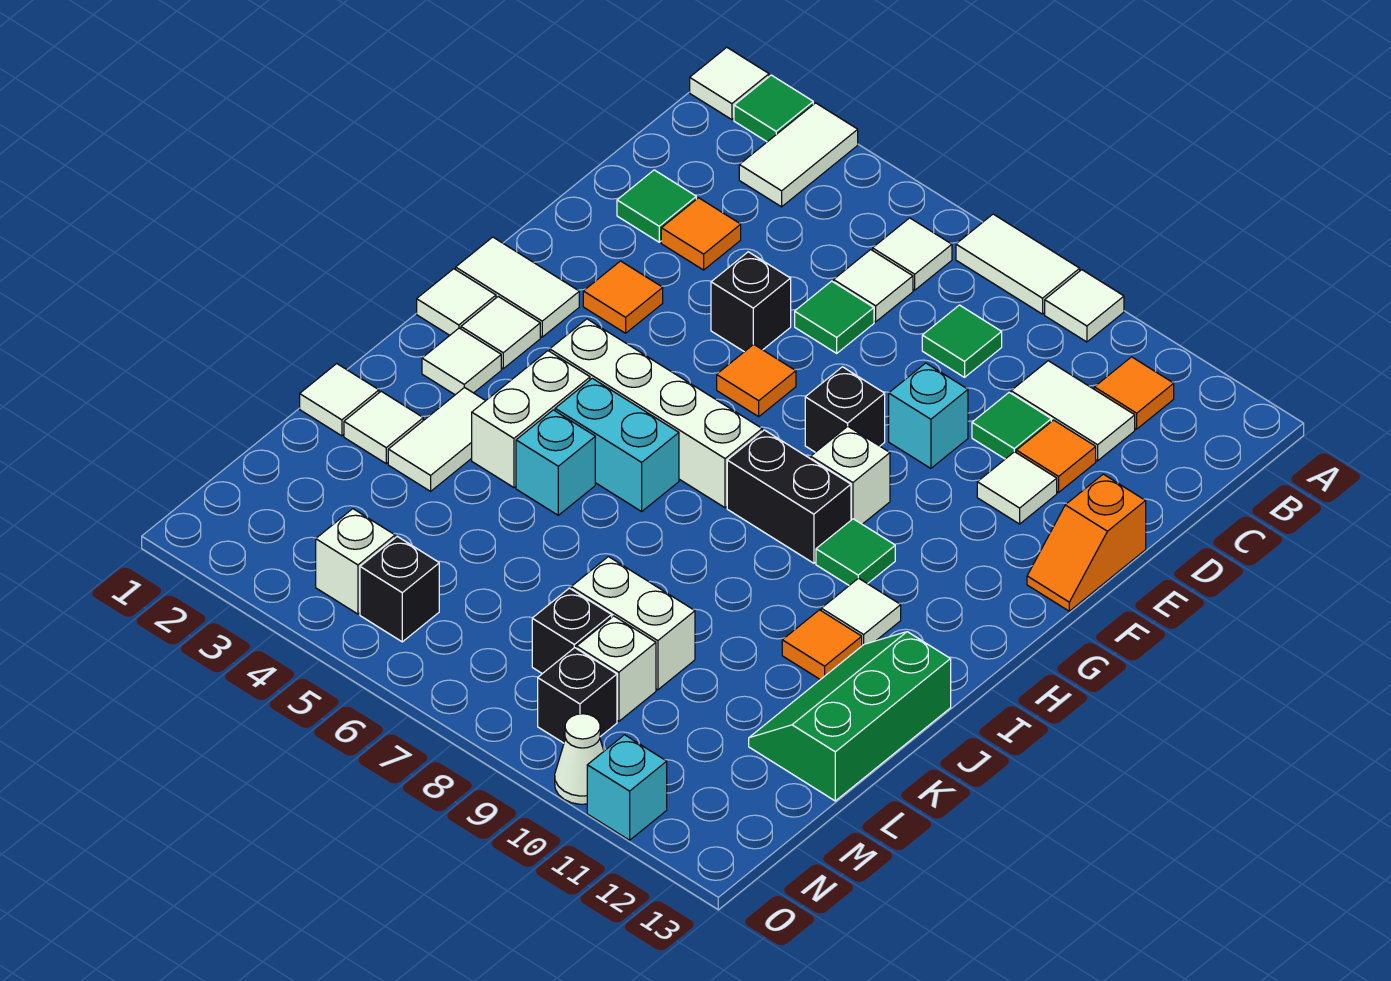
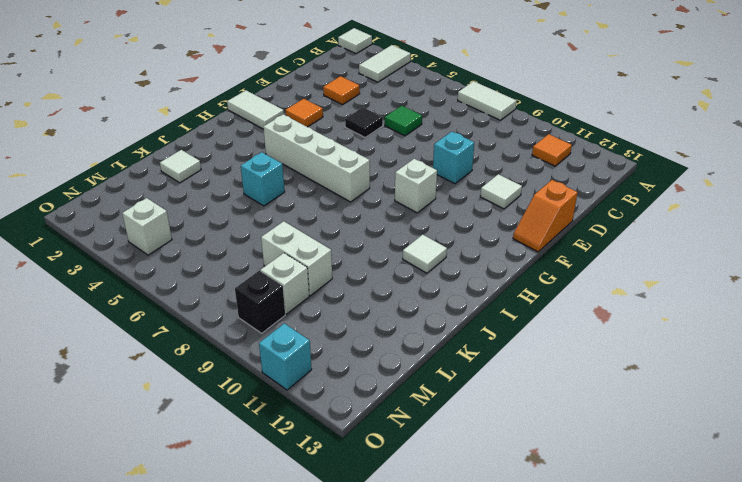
black 1x1 tile [345,107,383,137] -> black 1x1 brick [711,252,791,352]
none -> green 1x1 tile [734,75,813,142]
none -> white 1x1 tile [1045,270,1124,342]
none -> white 1x1 tile [873,218,952,290]
none -> white 1x1 tile [834,250,913,322]

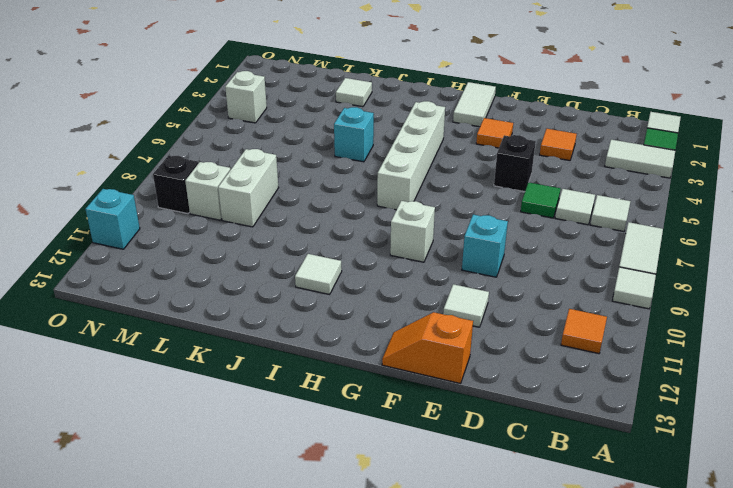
none -> green 1x1 tile [922,305,1002,377]
none -> white 1x2 tile [1011,361,1135,461]
none -> green 1x1 tile [617,170,696,242]
none -> green 1x1 tile [972,392,1051,459]

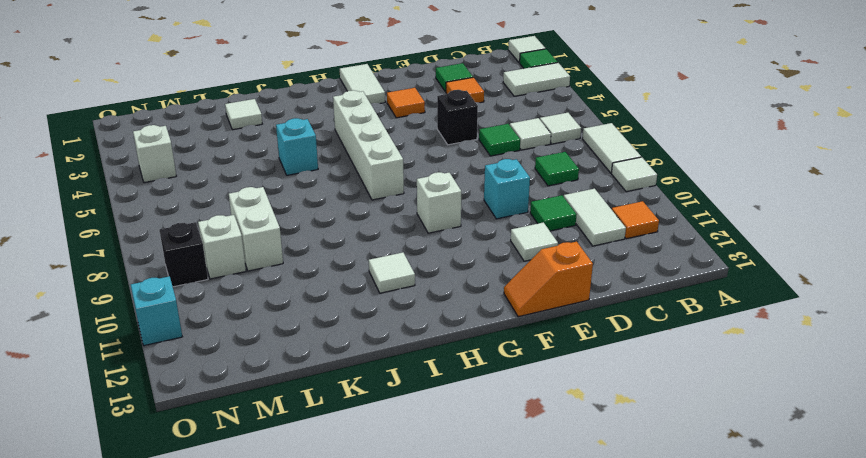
none -> orange 1x1 tile [1016,420,1096,492]
none -> orange 1x1 tile [717,344,796,417]
none -> black 1x1 brick [805,367,885,452]
none -> white 1x1 tile [417,269,496,335]

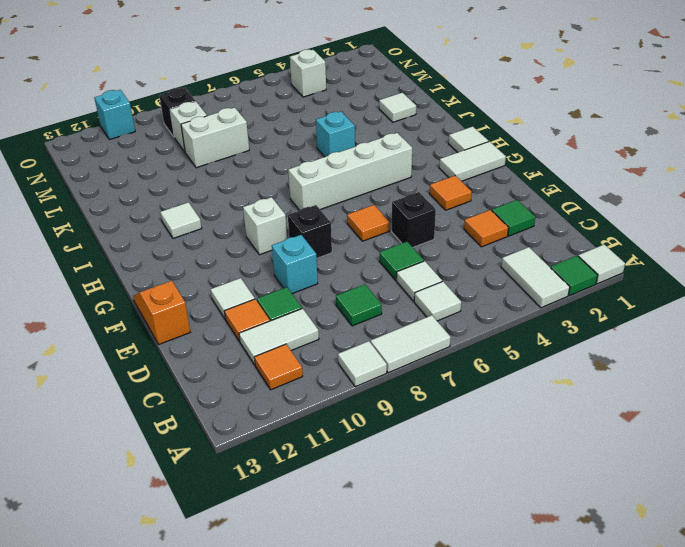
none -> white 1x1 tile [461,297,540,369]
none -> black 1x2 brick [727,430,851,563]
none -> green 1x1 tile [816,519,895,585]
none -> white 1x1 tile [422,328,501,395]

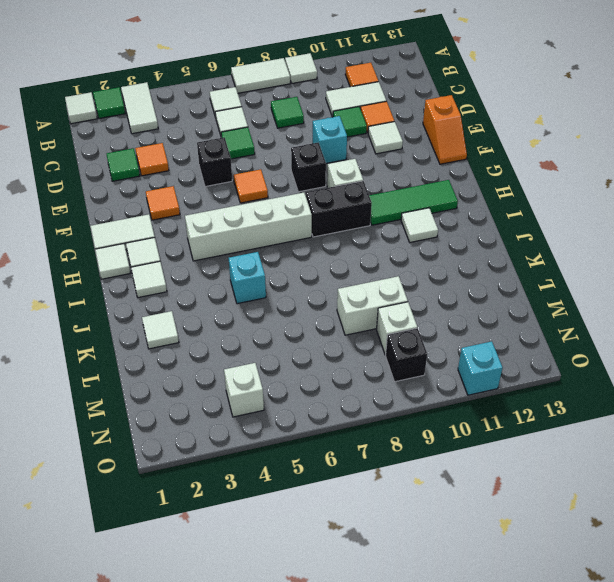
green 1x3 tile [369,180,458,225] -> green 1x1 tile [816,519,895,585]
none -> white 1x2 brick [472,351,590,488]
none -> cyan 1x2 brick [555,378,679,511]
none -> white 1x2 tile [388,387,485,491]
none -> orange 1x1 tile [782,610,862,680]

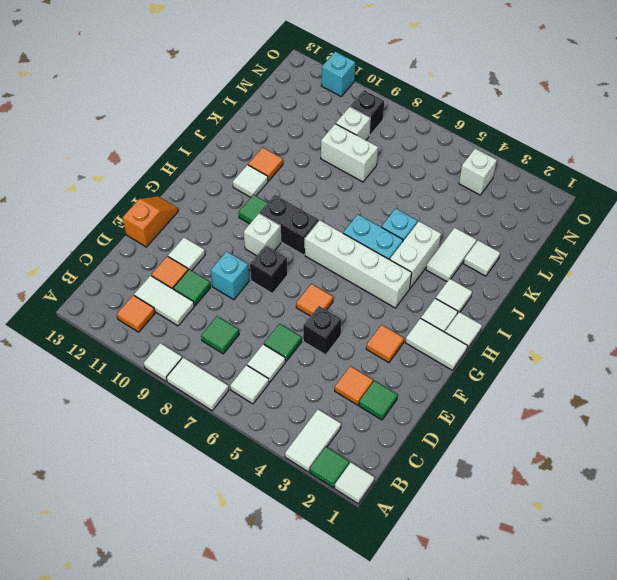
none -> green 2x3 slope [749,632,951,801]
none -> white 1x1 tile [300,364,379,436]
none -> black 1x1 brick [532,588,612,674]
none -> black 1x1 brick [360,536,439,642]

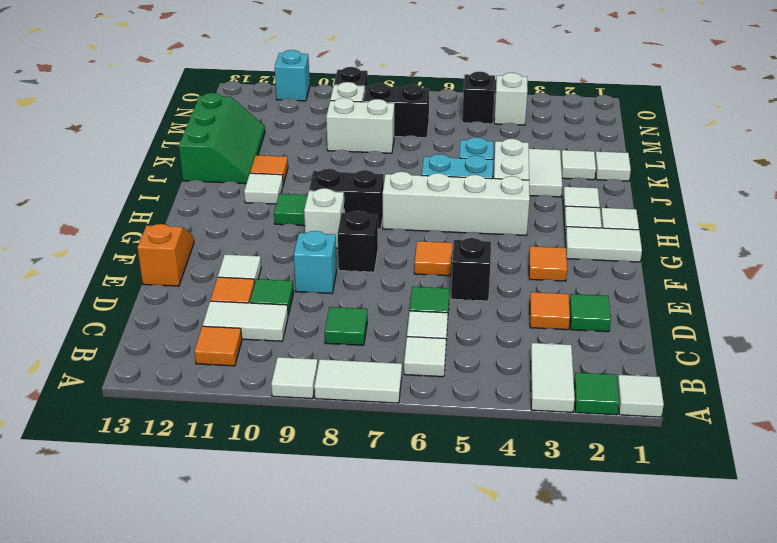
black 1x2 brick [363,83,429,138] -> black 1x1 brick [532,588,612,674]
none -> white 1x1 cone [555,714,604,804]

